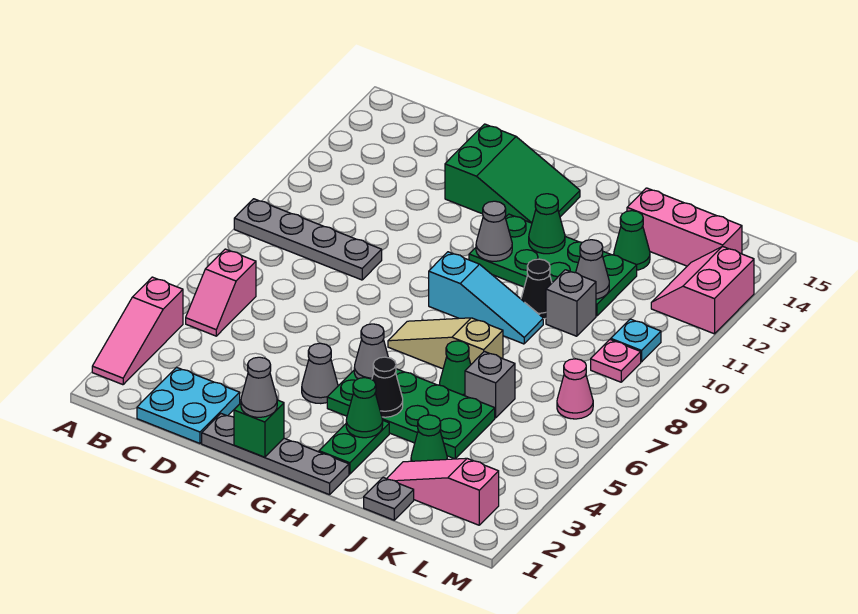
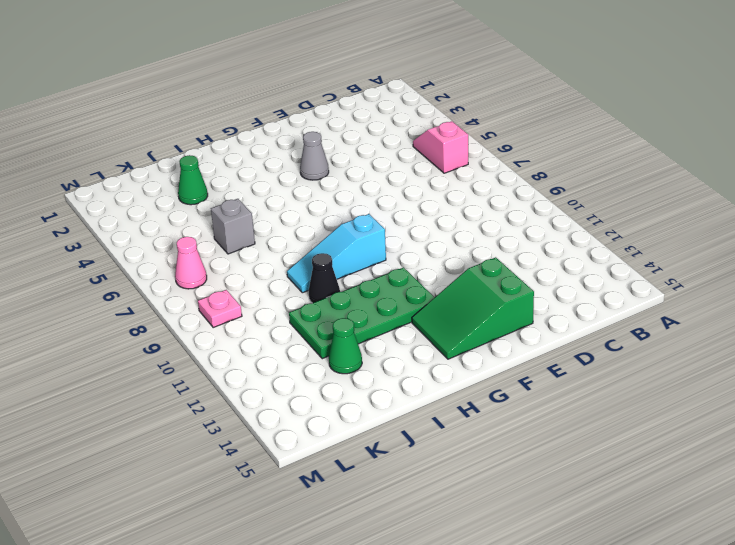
none -> pink 1x3 slope [92,277,183,385]
none -> grey 1x4 plate [234,199,382,280]
none -> cyan 2x2 plate [137,367,240,443]
none -> grey 1x4 plate [202,414,349,495]

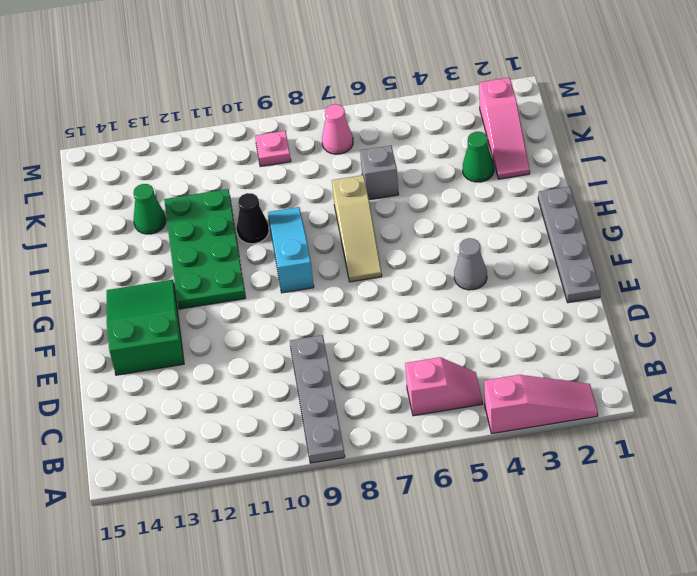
none -> cyan 2x2 plate [137,367,240,443]
none -> green 2x4 plate [327,369,495,459]
none -> green 1x2 plate [319,421,389,474]
none -> green 1x1 cone [439,341,471,396]

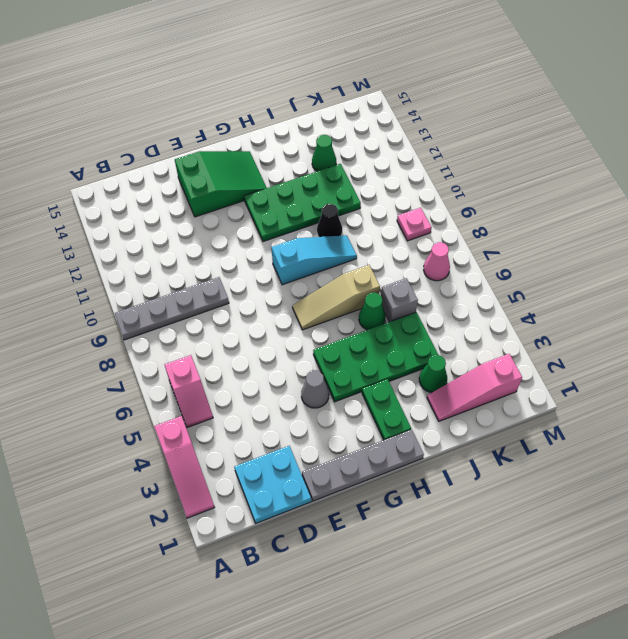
none -> grey 1x1 plate [364,478,414,520]
none -> grey 1x1 brick [546,270,596,336]
none -> pink 1x3 brick [627,188,742,266]
none -> cyan 1x1 plate [611,319,661,362]

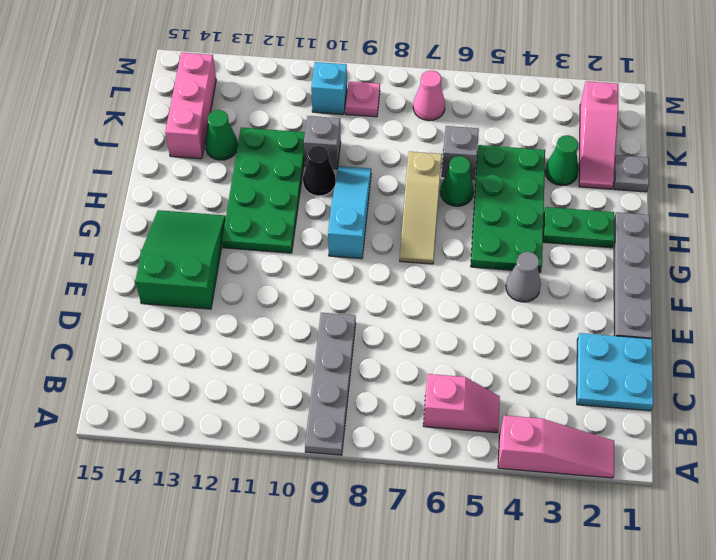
cyan 1x1 brick [311,62,347,114] -> cyan 1x1 plate [611,319,661,362]
none -> pink 2x2 slope [651,246,754,334]
none -> green 1x1 brick [234,400,284,457]
none -> grey 1x1 cone [354,324,388,379]
none -> grey 1x1 cone [476,201,512,261]

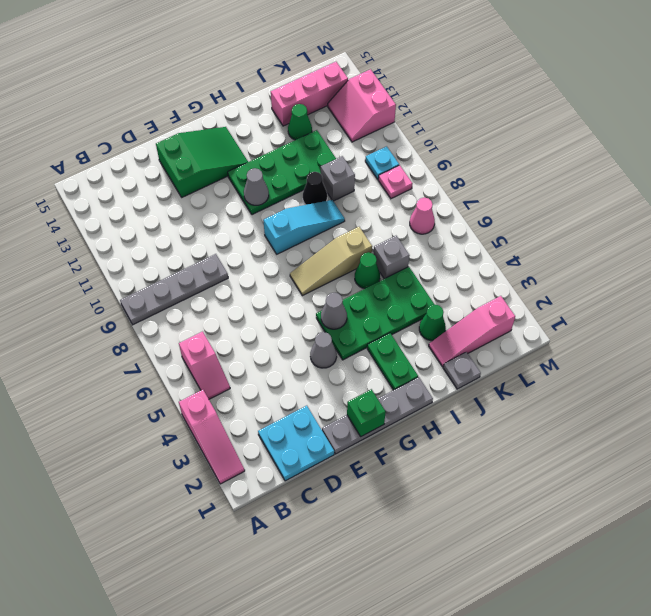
none -> green 1x1 cone [346,378,383,438]
none -> black 1x1 cone [372,357,403,417]
none -> green 1x1 cone [529,194,565,254]
none -> grey 1x1 cone [576,240,609,299]

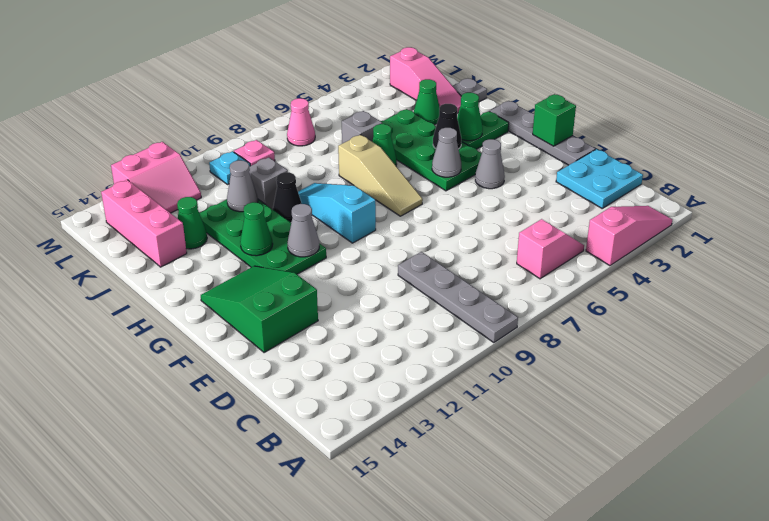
none -> grey 1x1 cone [241,357,277,417]

